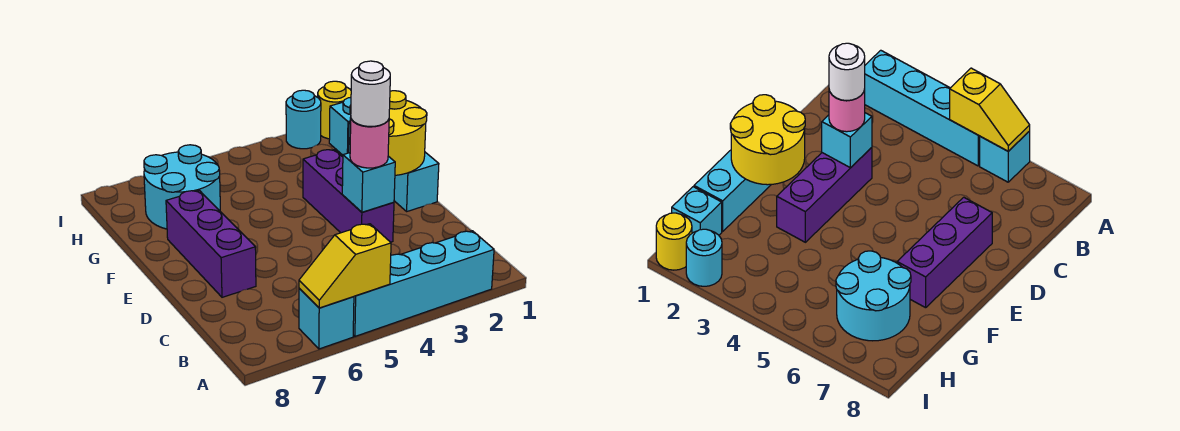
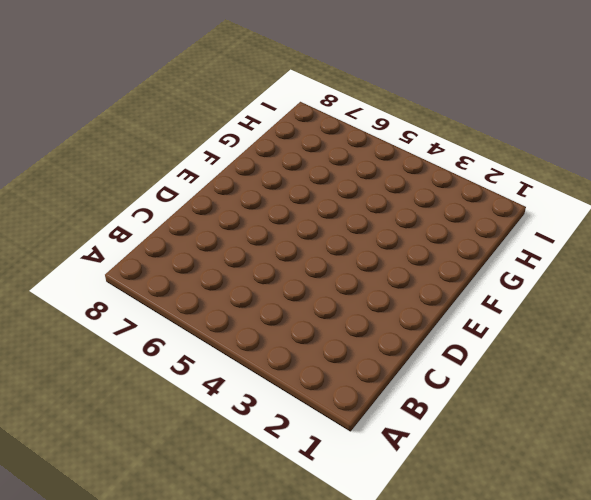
none -> cyan 1x4 brick [353,231,494,336]
none -> cyan 1x1 brick [299,288,354,349]
none -> purple 1x3 brick [303,150,394,242]

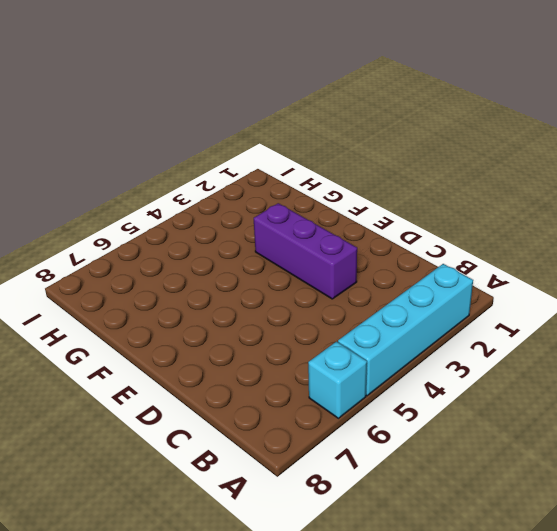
none -> purple 1x3 brick [166,190,256,297]
none -> cyan 1x3 brick [348,122,439,211]
none -> cyan 2x2 round brick [144,145,220,229]

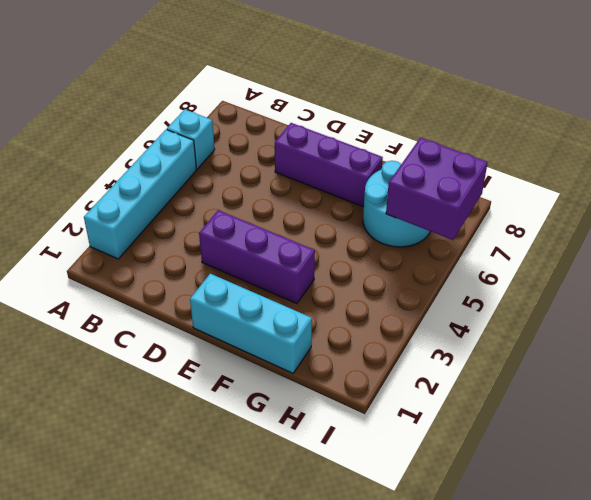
purple 2x2 brick [386,138,488,240] -> none
none -> cyan 1x1 brick [329,97,351,155]
none -> yellow 1x1 round brick [318,81,351,139]
none -> cyan 1x1 round brick [286,90,321,149]

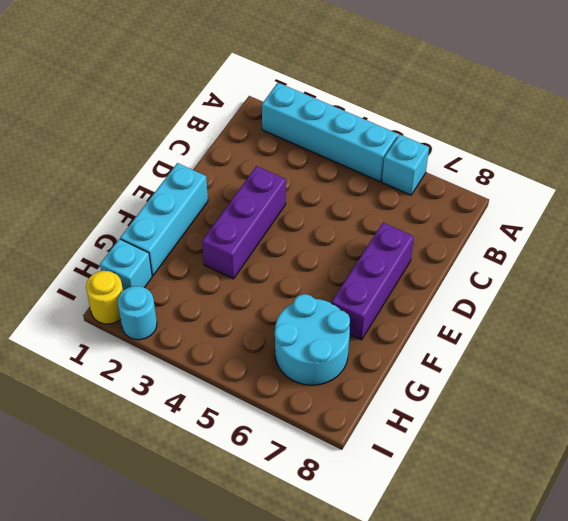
none -> yellow 1x2 slope [299,224,391,308]
none -> cyan 1x1 brick [342,153,395,212]
none -> yellow 2x2 round brick [350,91,427,175]

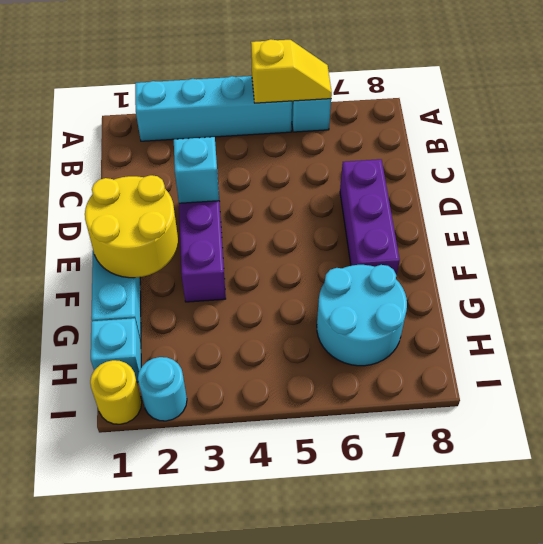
none -> pink 1x1 round brick [350,119,389,168]
none -> white 1x1 round brick [350,61,390,127]

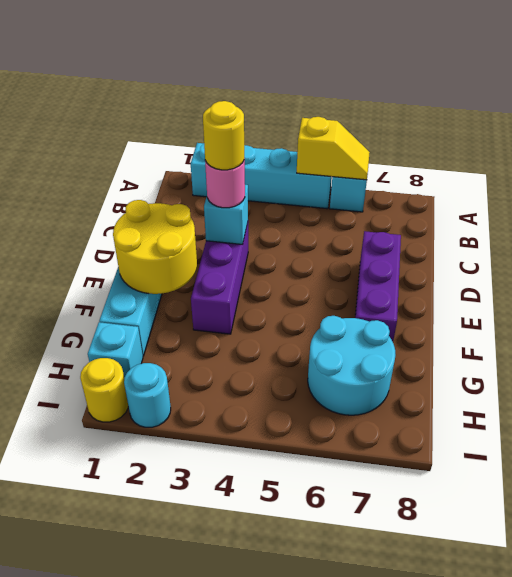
yellow 1x1 round brick [203,101,244,170] -> white 1x1 round brick [350,61,390,127]

